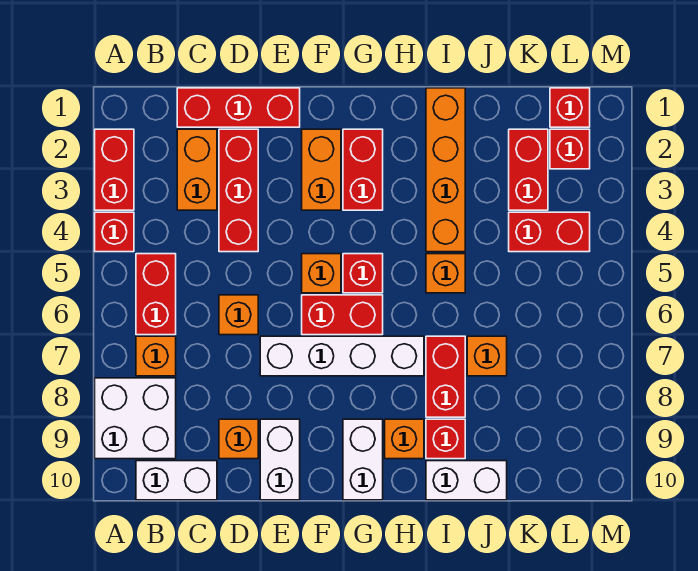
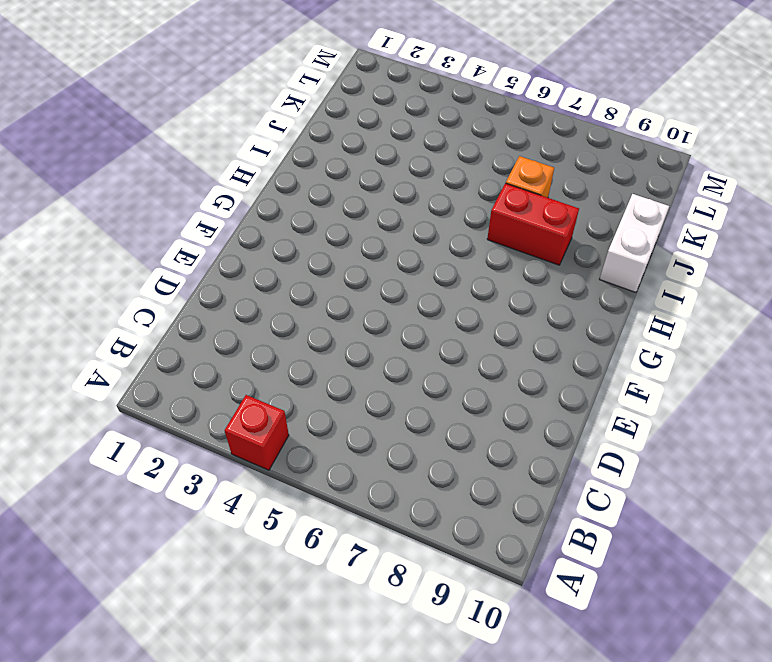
none -> red 1x2 brick [95,129,134,210]
none -> white 2x2 brick [95,378,176,459]
none -> red 1x2 brick [136,254,176,335]
none -> orange 1x1 brick [136,336,176,376]

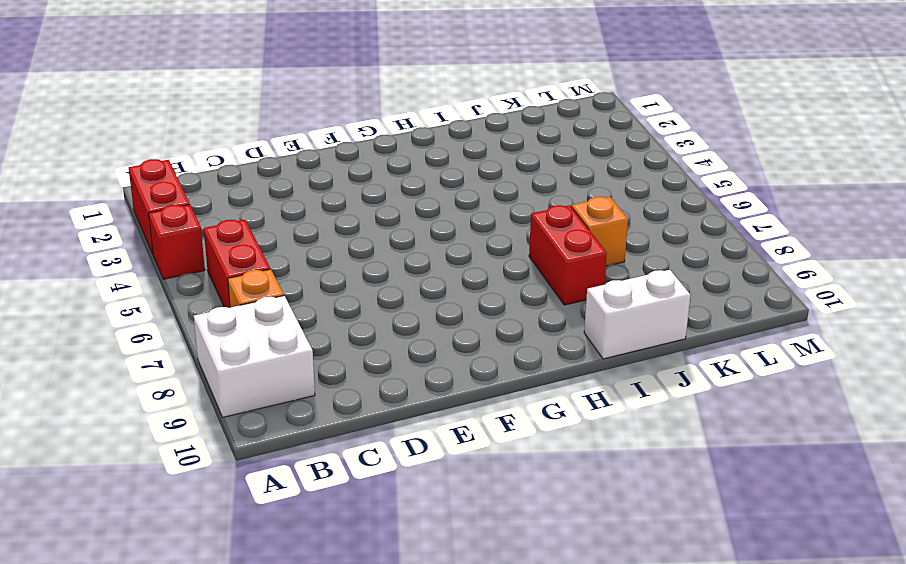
none -> white 1x2 brick [136,461,217,500]
none -> red 1x3 brick [177,88,300,127]
none -> orange 1x2 brick [177,129,217,210]
none -> red 1x3 brick [219,129,258,252]

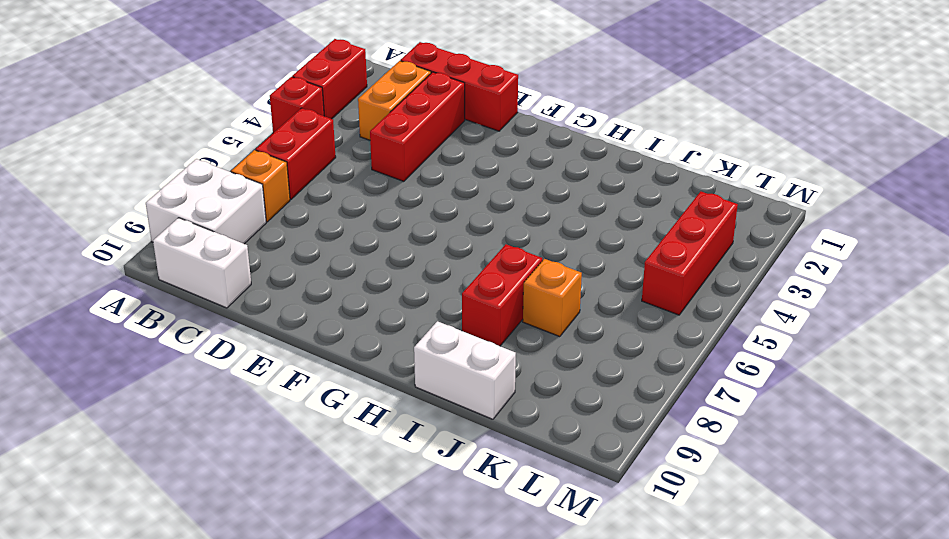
red 1x3 brick [642,192,738,315] -> red 1x2 brick [509,212,590,252]
none -> orange 1x1 brick [219,295,258,335]
none -> orange 1x1 brick [219,419,258,459]
none -> white 1x4 brick [260,336,424,376]
none -> white 1x2 brick [260,419,300,500]

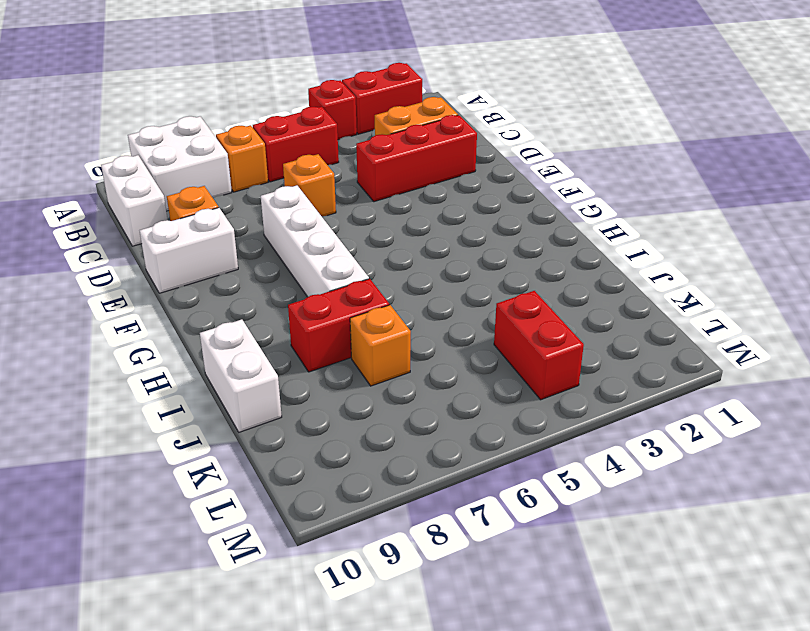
none -> red 1x3 brick [177,88,300,127]
none -> orange 1x2 brick [302,129,341,210]
none -> orange 1x1 brick [302,254,341,293]
none -> red 1x2 brick [302,295,383,335]

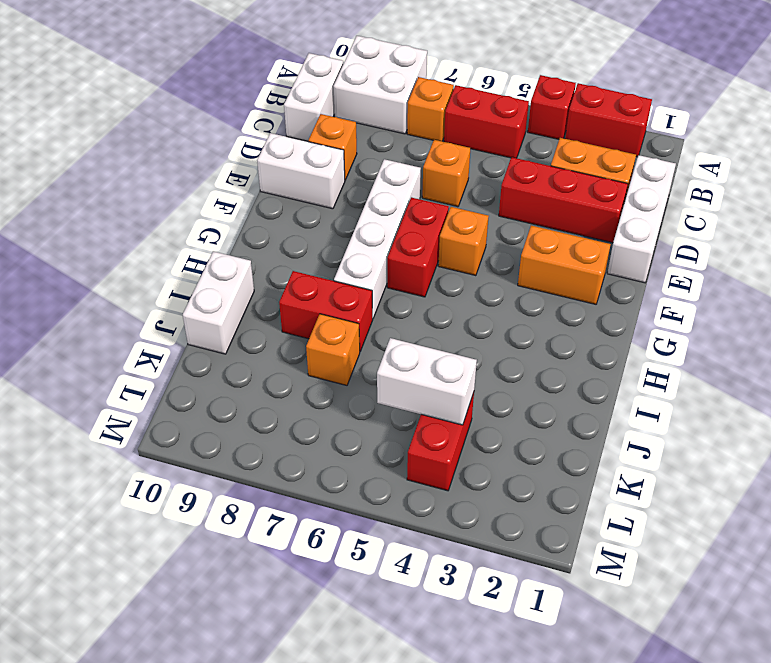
white 1x3 brick [607,155,676,283] -> red 1x3 brick [177,88,300,127]
white 1x2 brick [377,338,477,425] -> white 1x2 brick moved to [343,419,383,500]
none -> red 1x2 brick [343,129,383,210]
none -> red 1x1 brick [343,254,383,293]
none -> orange 1x1 brick [385,419,424,459]
none -> orange 1x4 brick [426,88,465,252]

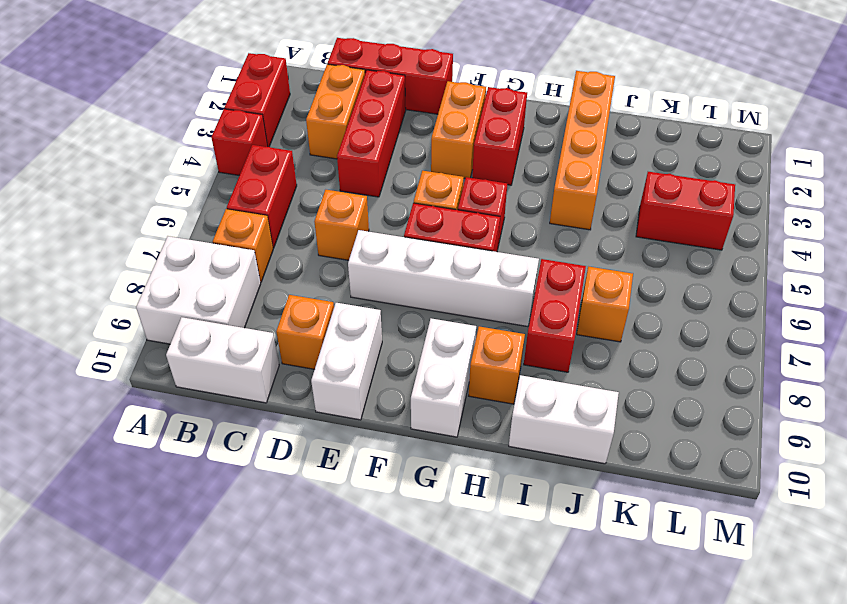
none -> orange 1x1 brick [426,254,465,293]
none -> red 1x1 brick [426,419,465,459]
none -> red 1x2 brick [509,129,548,210]
none -> red 1x1 brick [550,88,590,127]

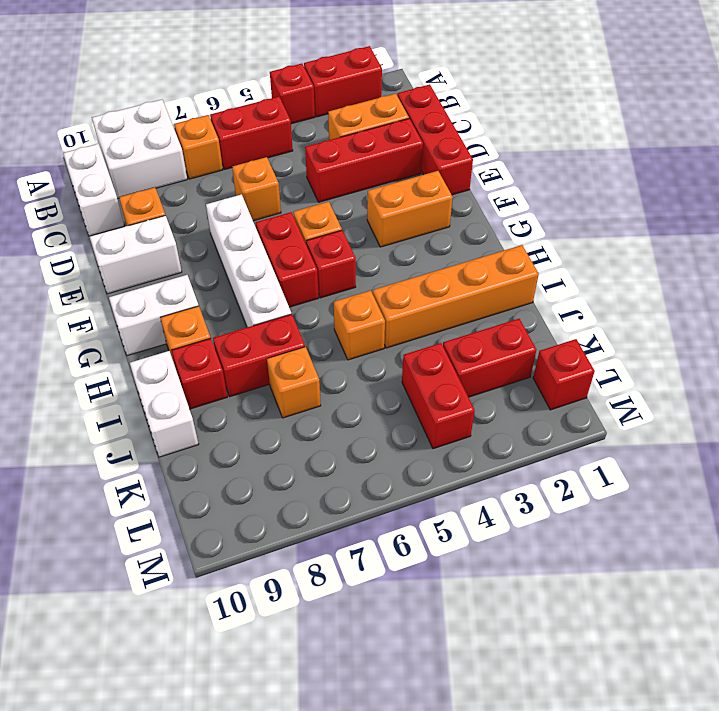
none -> red 1x2 brick [343,129,383,210]
none -> red 1x1 brick [550,129,590,169]

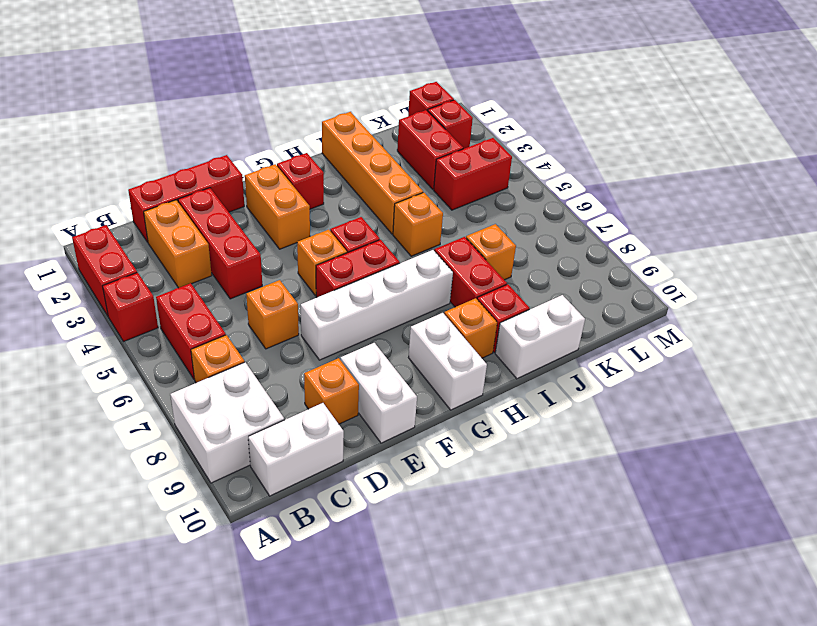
red 1x1 brick [277,153,324,209] -> red 1x2 brick [343,129,383,210]

